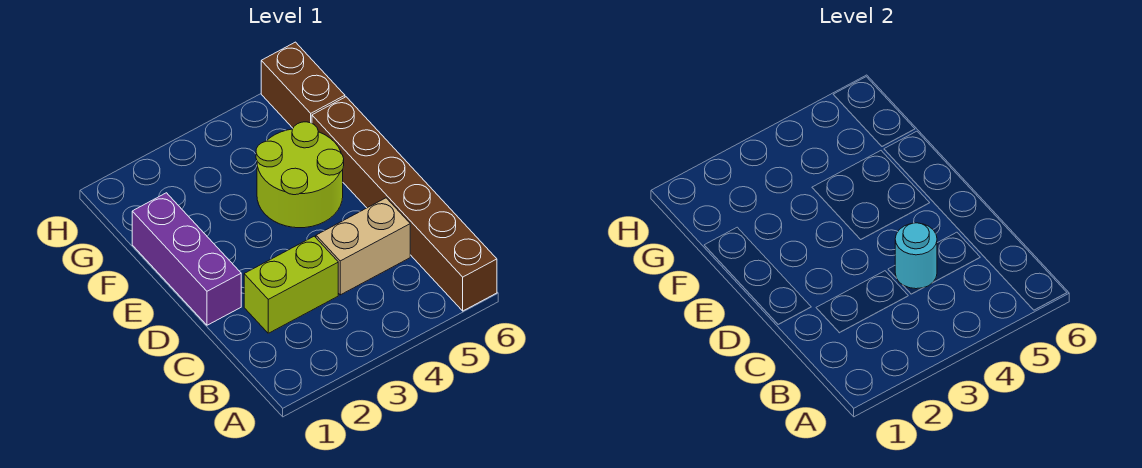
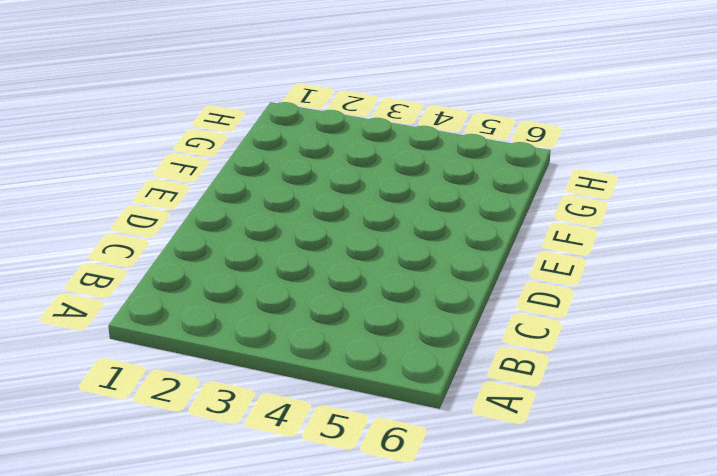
none -> brown 1x6 brick [312,97,497,311]
none -> lime 1x2 brick [244,236,338,333]

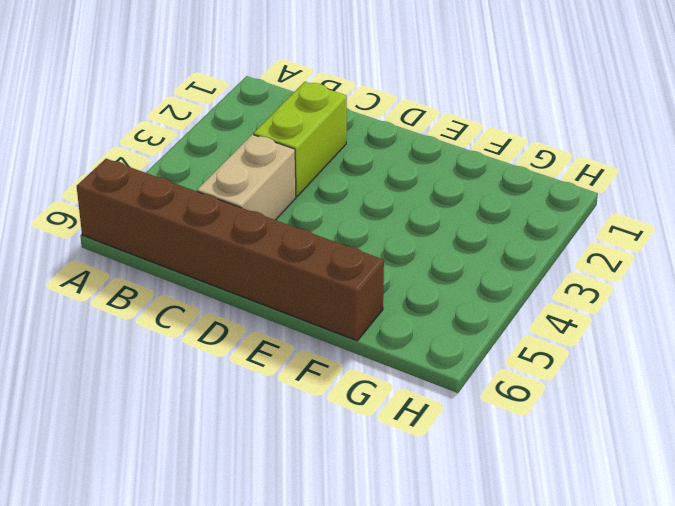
none -> purple 1x3 brick [132,193,241,325]
none -> lime 2x2 round brick [256,122,344,228]

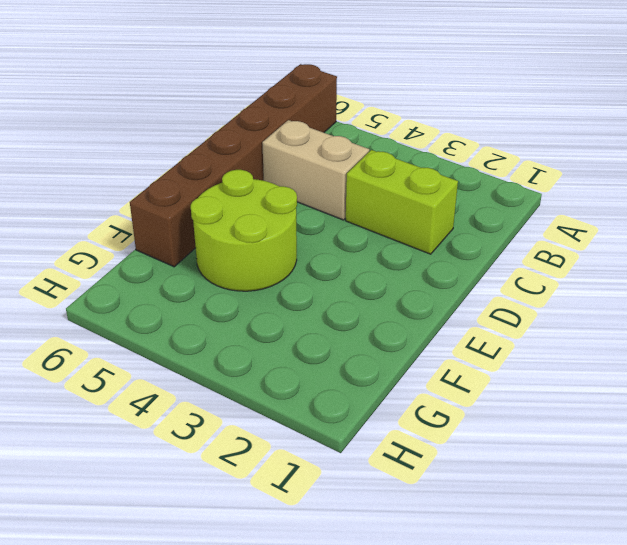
none -> purple 1x3 brick [132,193,241,325]
none -> brown 1x2 brick [261,42,345,128]

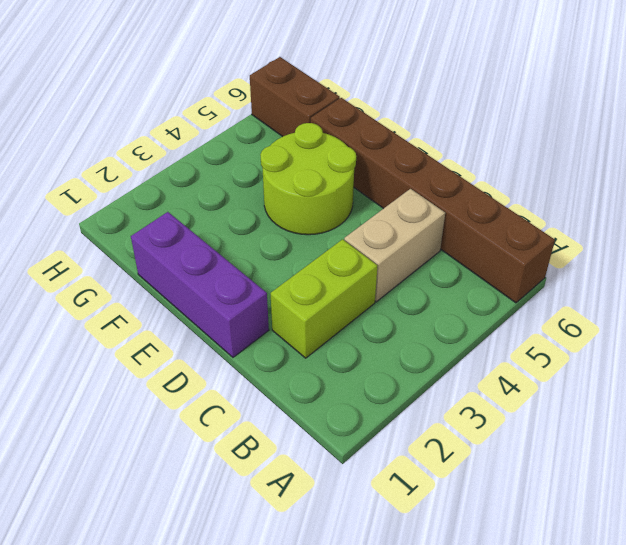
none -> cyan 1x1 round brick [895,223,937,289]

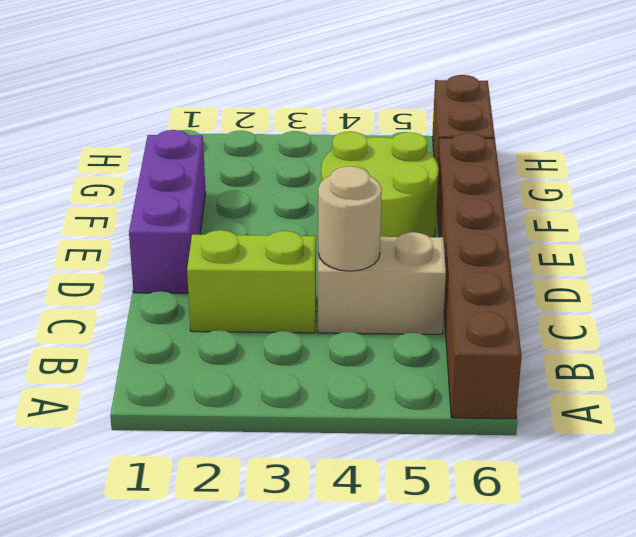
tan 1x1 round brick [318,166,382,271] -> cyan 1x1 round brick [895,223,937,289]

